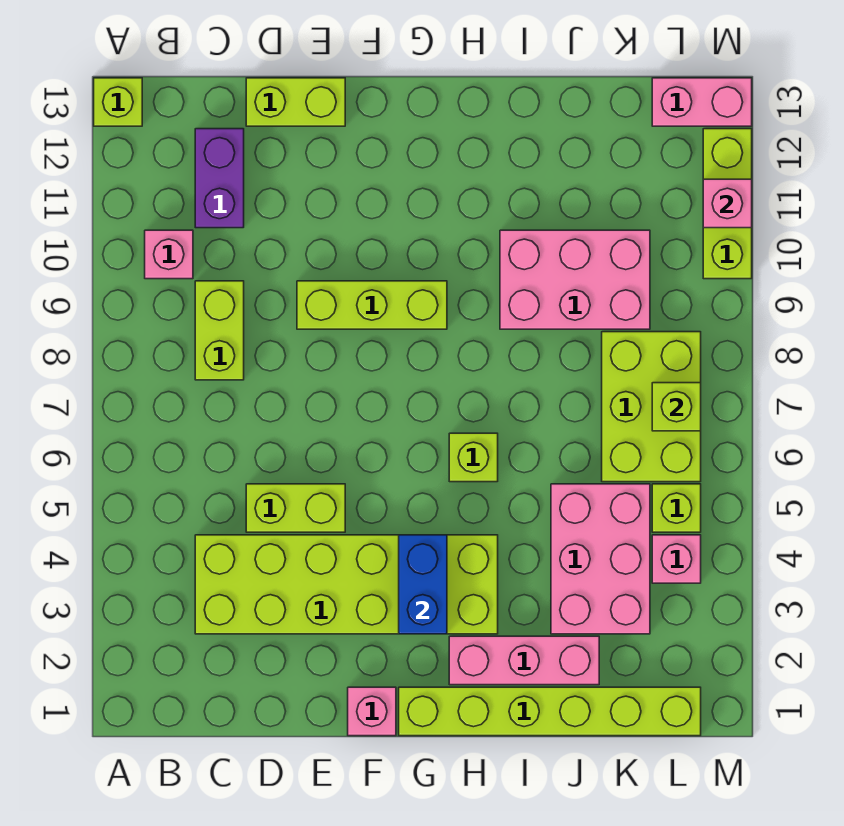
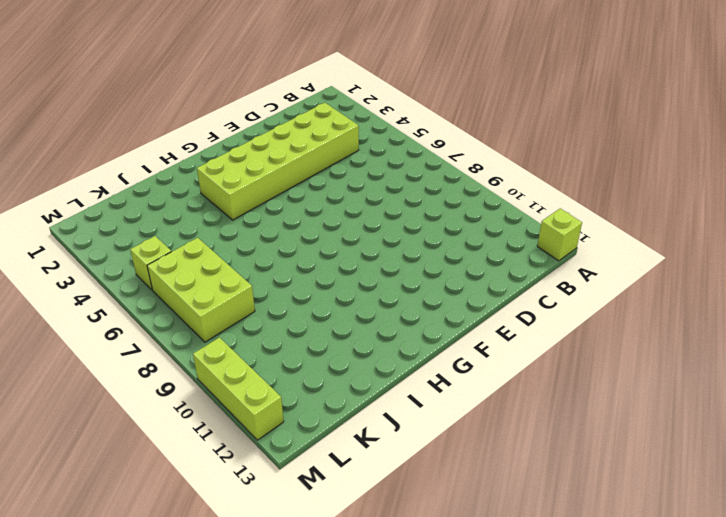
none -> pink 1x1 brick [145,230,193,279]
none -> lime 1x2 brick [195,281,244,380]
none -> purple 1x2 brick [195,129,244,228]

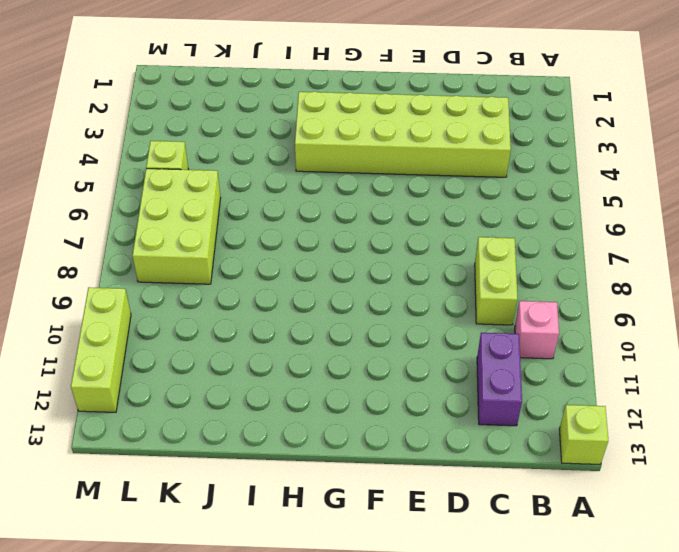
none -> lime 1x2 brick [246,484,345,532]
none -> lime 1x2 brick [246,78,345,126]
none -> lime 1x3 brick [297,281,447,329]

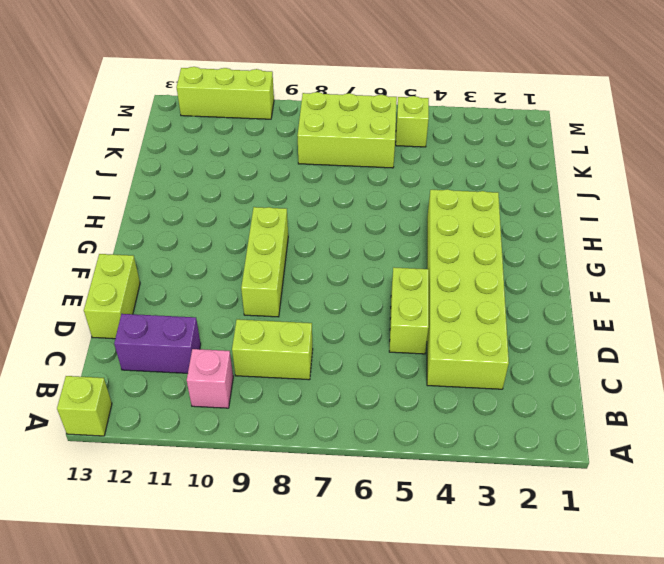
none -> pink 1x1 brick [348,687,396,736]
none -> lime 1x6 brick [399,687,701,736]
none -> pink 1x3 brick [449,636,599,685]

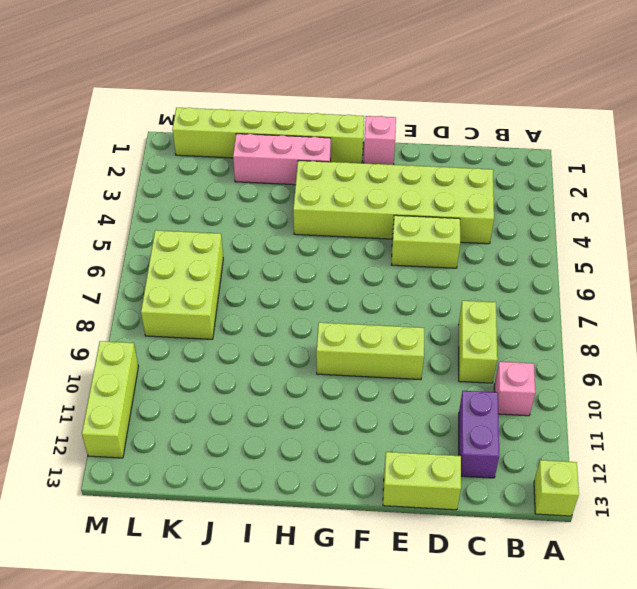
none -> lime 1x1 brick [449,433,498,482]
none -> pink 2x3 brick [500,230,650,329]
none -> pink 2x3 brick [551,484,650,634]

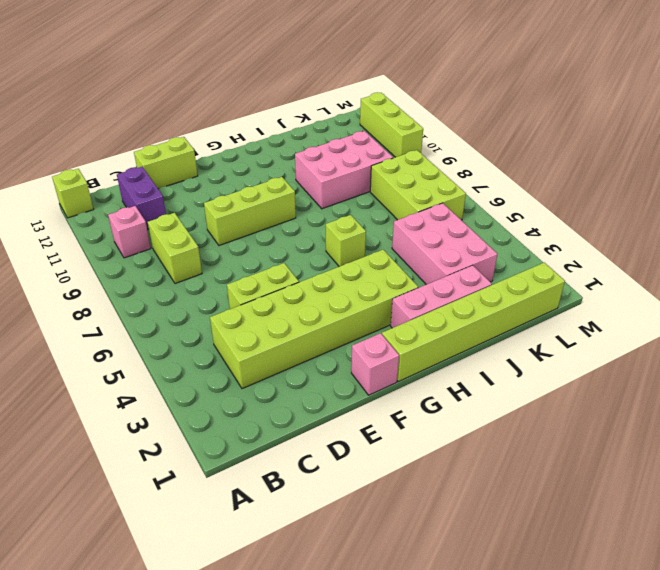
none -> pink 1x1 brick [652,535,701,583]
none -> lime 1x1 brick [652,484,701,532]
none -> pink 1x2 brick [652,78,752,126]

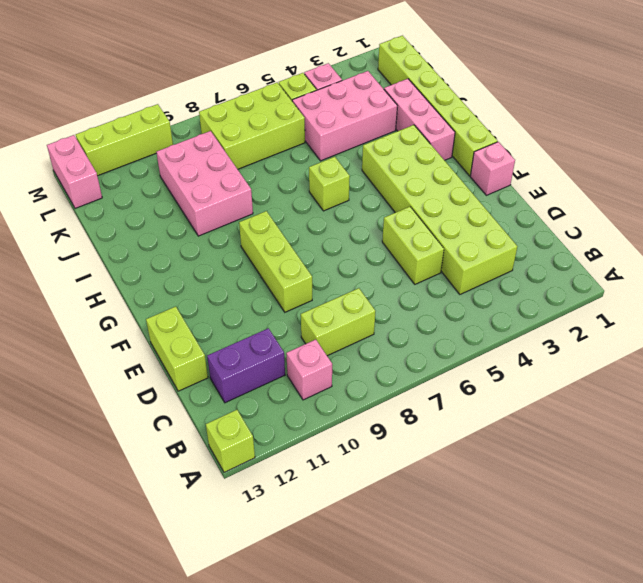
none -> blue 1x2 brick [399,535,447,634]
none -> lime 1x1 brick [652,383,701,431]
none -> pink 1x1 brick [703,179,752,228]

